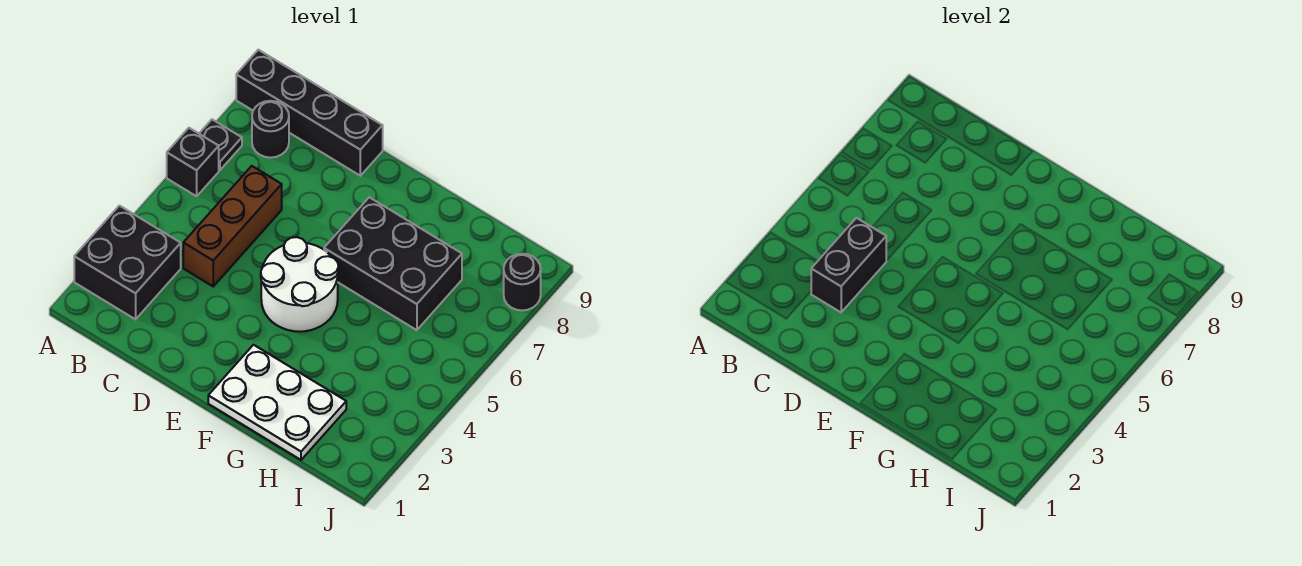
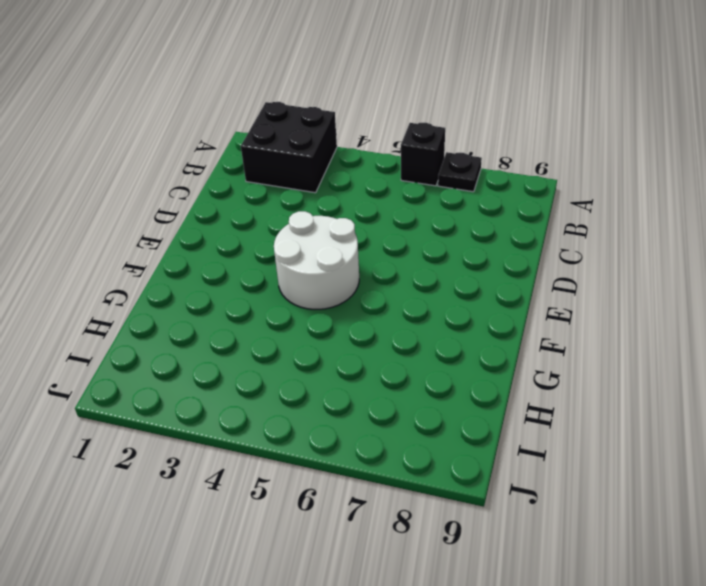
none -> black 1x4 brick [236,50,383,176]
none -> black 1x1 round brick [252,101,289,158]

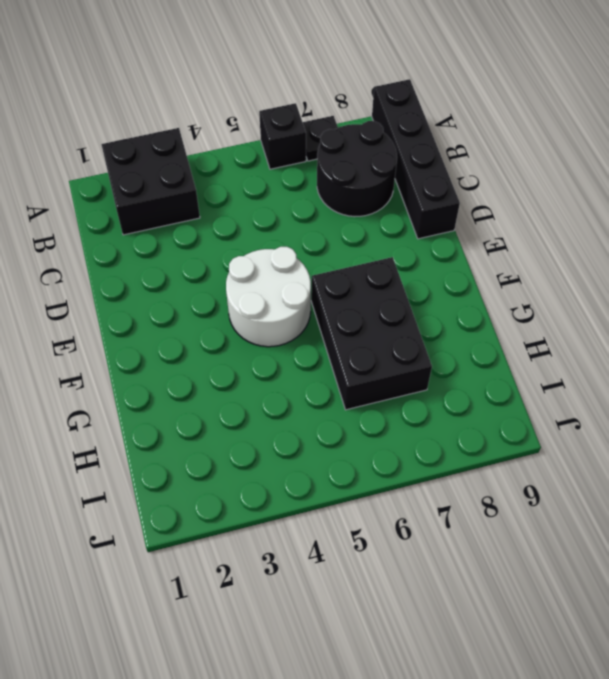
black 2x2 round brick [317,121,397,217] -> black 1x1 round brick [252,101,289,158]
none -> brown 1x3 brick [183,166,282,286]
none -> white 2x3 plate [208,345,346,460]

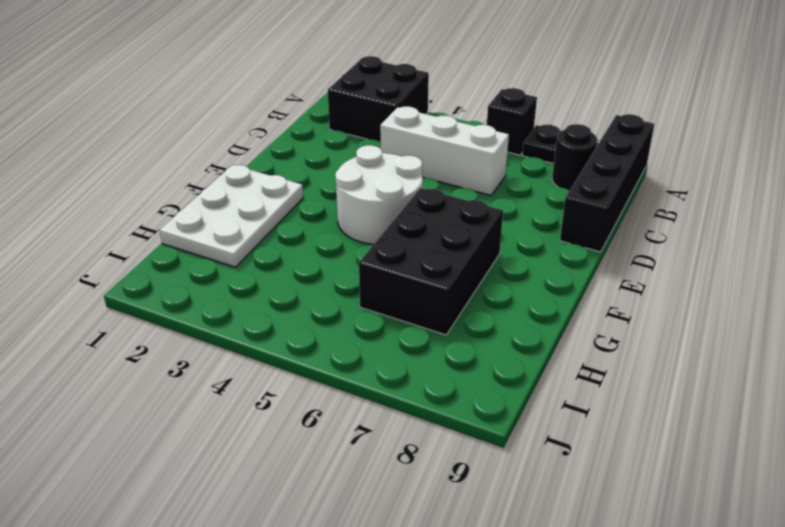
white 1x3 brick [380,106,509,195] -> brown 1x3 brick [183,166,282,286]
none -> black 1x1 round brick [504,254,541,311]
none -> black 1x2 brick [811,218,886,312]

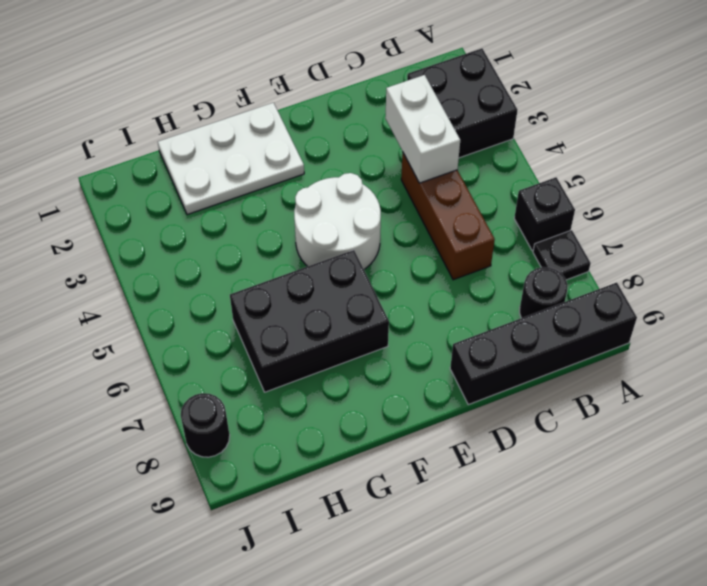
white 1x2 brick [385,75,460,183] -> black 1x2 brick [811,218,886,312]

